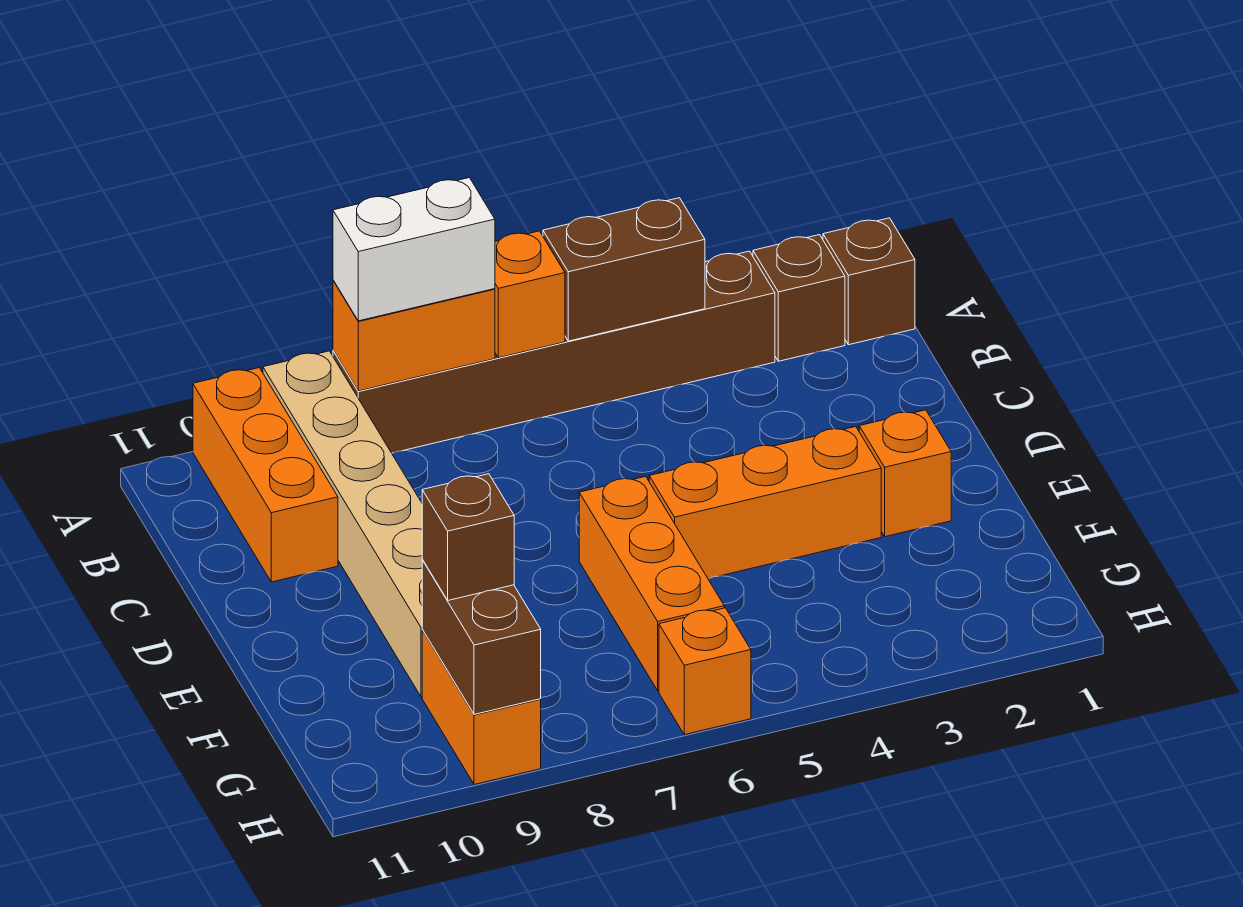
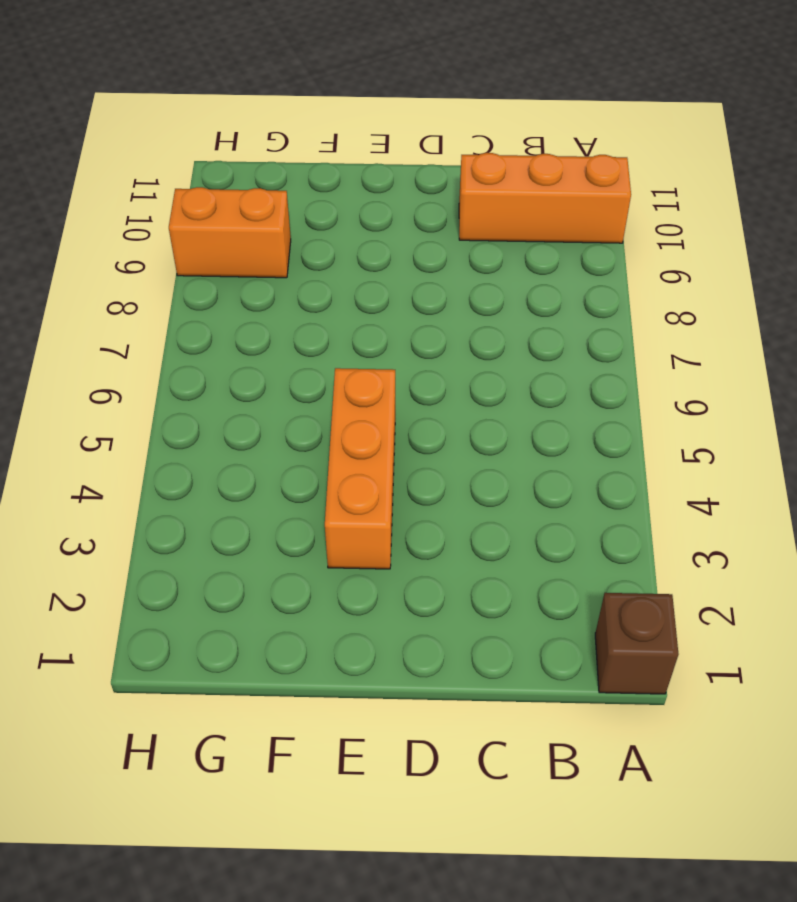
none -> brown 1x1 brick [753,235,845,361]
none -> brown 1x6 brick [333,251,775,453]
none -> tan 1x6 brick [263,351,423,697]

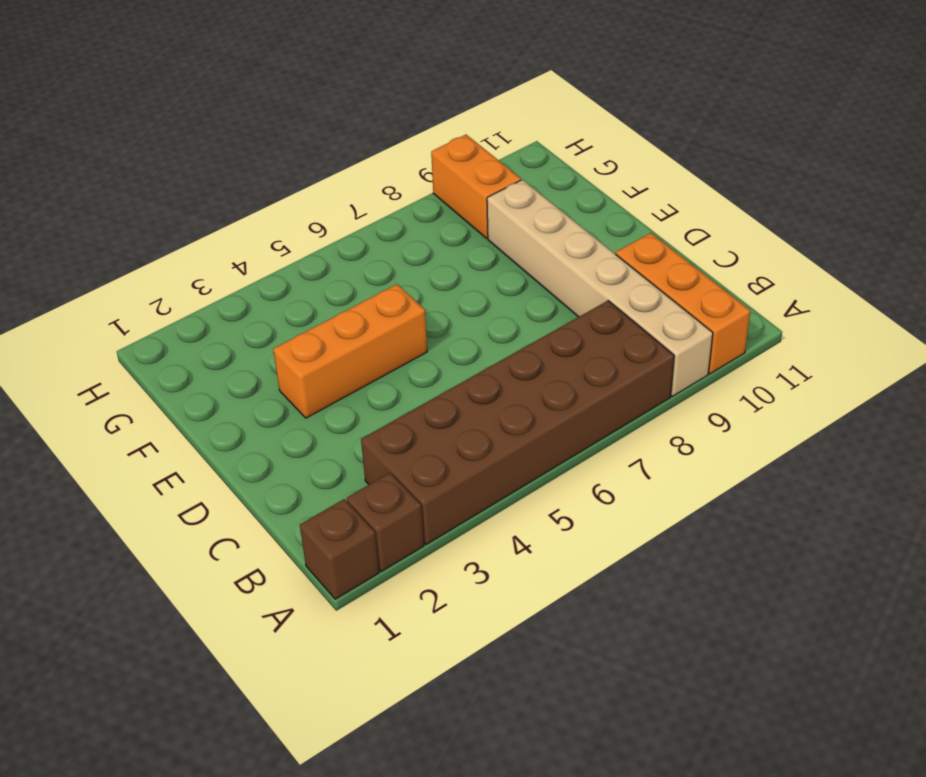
brown 2x6 brick [361,301,674,545] -> brown 1x6 brick [333,251,775,453]
none -> orange 1x1 brick [859,410,951,537]
none -> orange 1x3 brick [579,476,724,691]
none -> orange 1x1 brick [659,608,751,735]

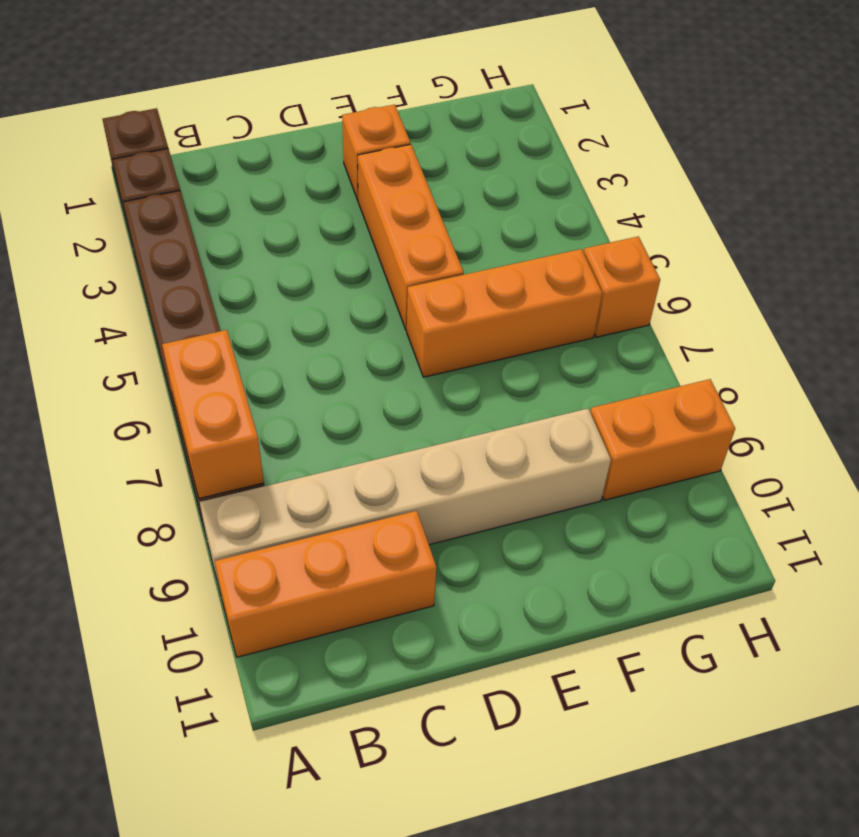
none -> brown 1x2 brick [543,198,705,341]
none -> orange 1x1 brick [495,231,565,358]
none -> brown 1x2 brick [422,560,541,714]

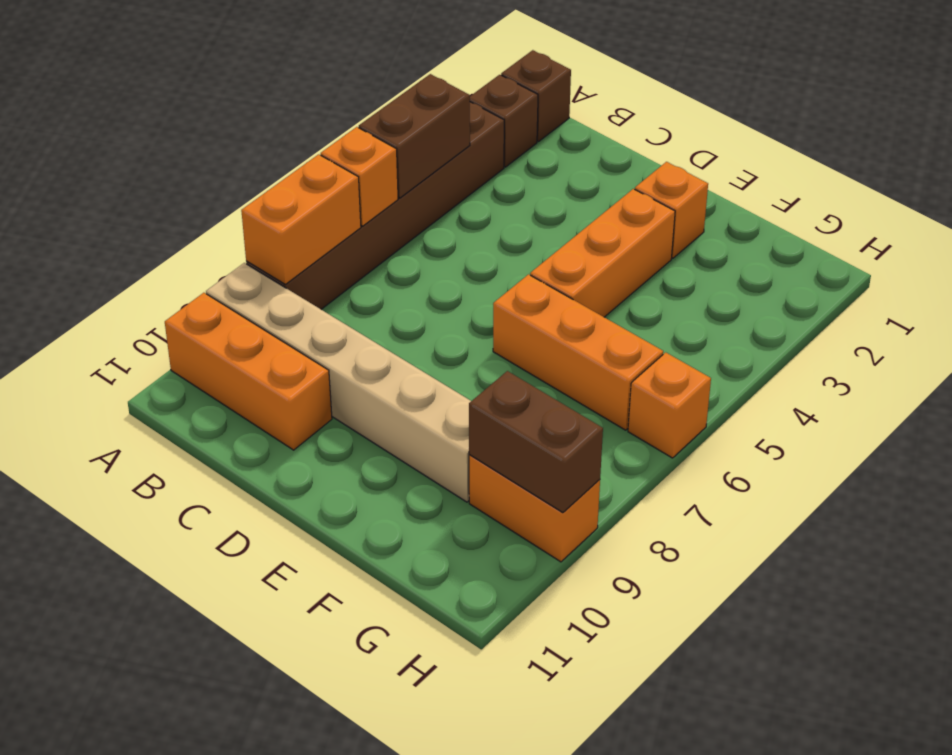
none -> white 1x2 brick [333,178,495,321]
none -> brown 1x1 brick [422,474,514,600]

